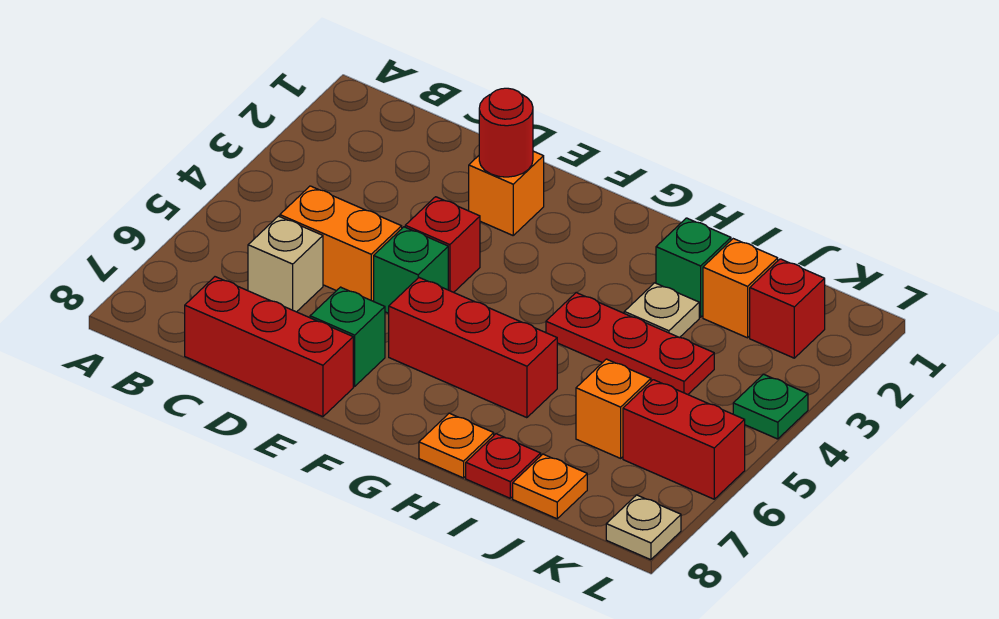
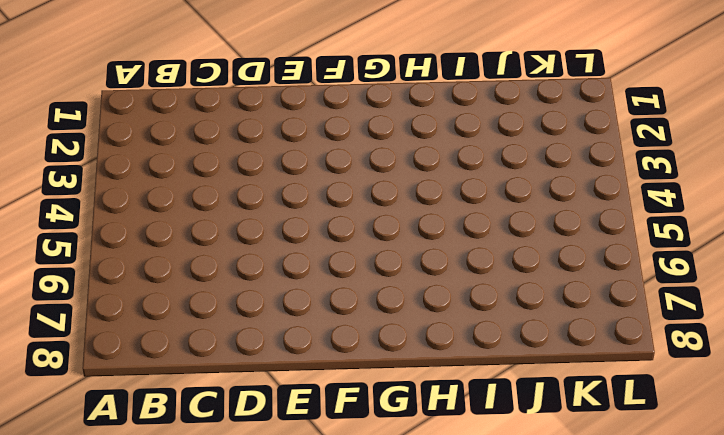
none -> orange 1x2 brick [280,186,402,301]
none -> tan 1x1 brick [248,216,323,312]
none -> red 1x3 brick [185,277,353,417]

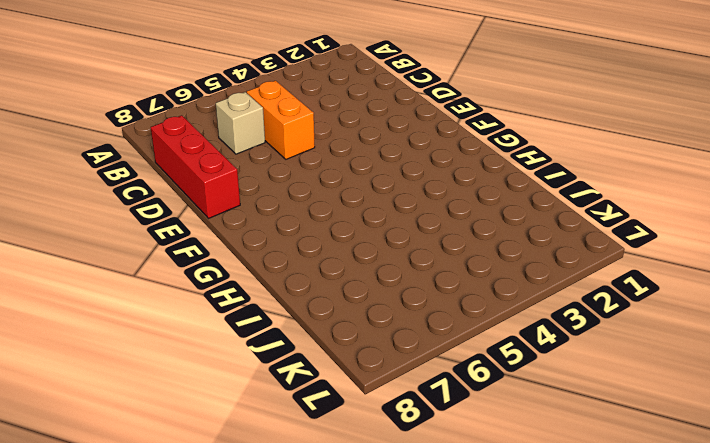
none -> orange 1x1 brick [469,151,544,235]
none -> red 1x1 brick [405,197,480,292]
none -> green 1x1 brick [374,227,448,313]

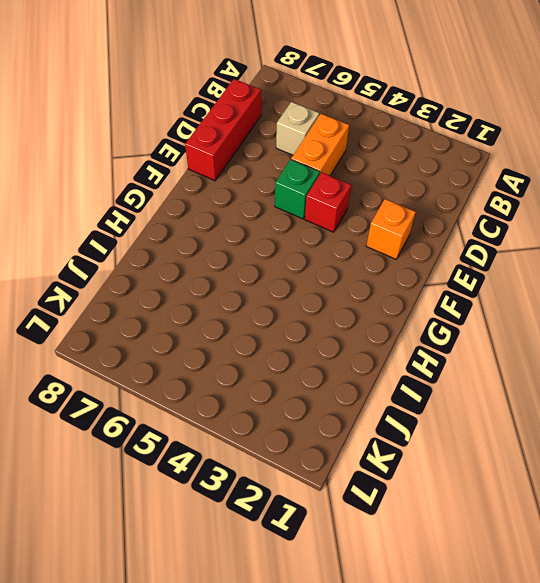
none -> green 1x1 brick [310,287,385,386]
none -> red 1x3 brick [389,278,557,418]
none -> red 1x3 plate [546,293,714,394]

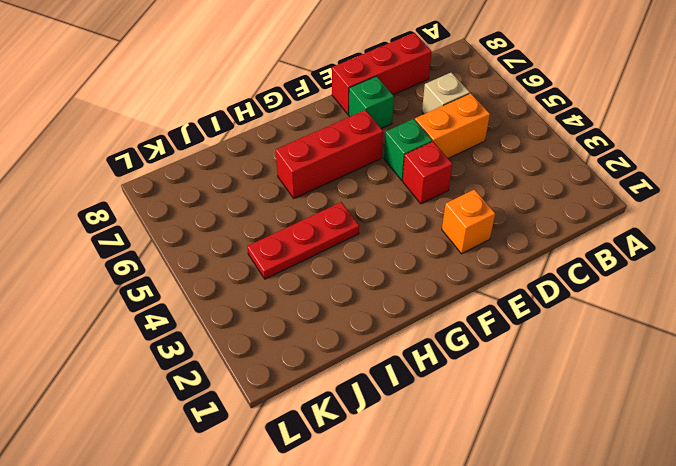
none -> orange 1x1 plate [419,413,494,478]
none -> green 1x1 brick [656,218,731,317]
none -> tan 1x1 plate [624,283,699,338]

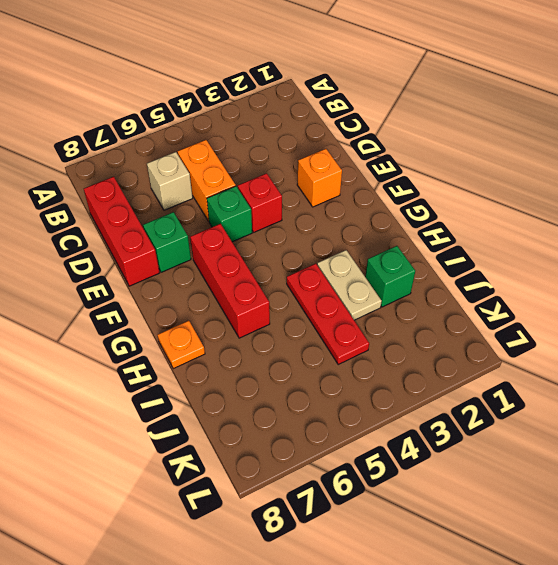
tan 1x2 plate [317,250,382,320] -> tan 1x1 plate [624,283,699,338]
none -> red 1x1 plate [466,434,541,498]
none -> orange 1x1 brick [703,239,778,338]
none -> orange 1x1 brick [576,359,651,458]

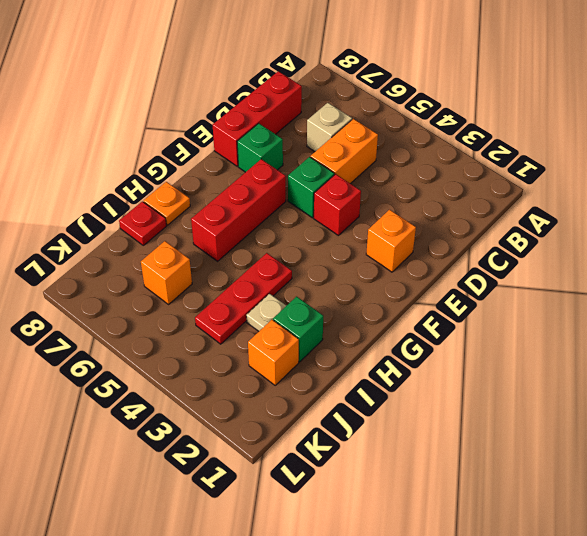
none -> orange 1x1 plate [513,454,587,519]
none -> red 1x1 brick [750,259,825,358]
none -> red 1x2 brick [623,380,745,499]

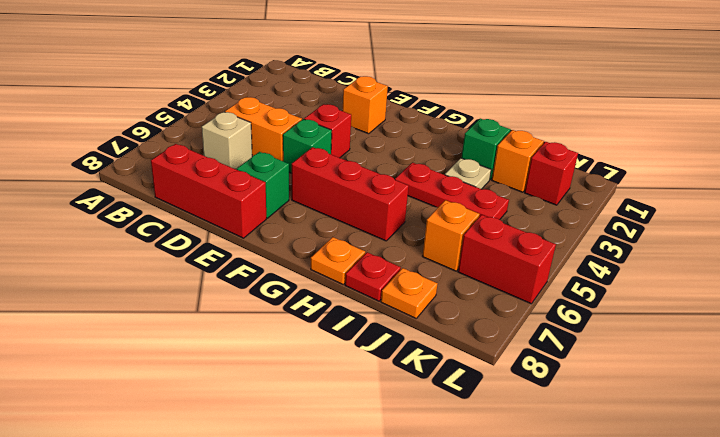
none -> green 1x1 plate [733,374,808,439]
none -> tan 1x1 plate [606,495,681,560]
none -> red 1x1 round brick [479,88,533,177]

